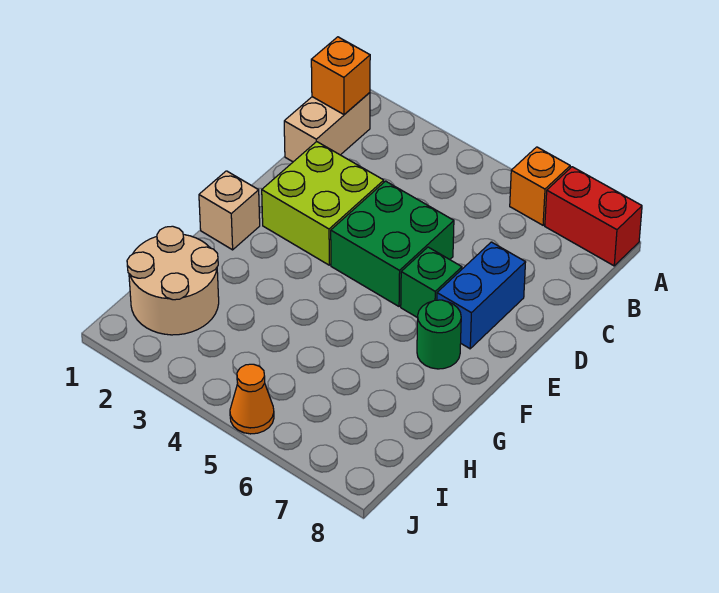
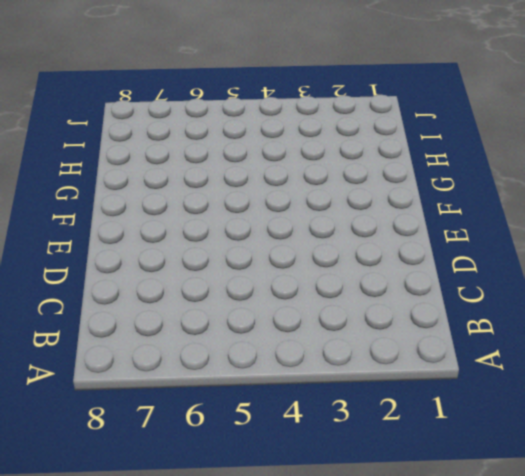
none -> orange 1x1 brick [510,147,570,225]
none -> red 1x2 brick [545,167,642,266]
none -> tan 1x2 brick [284,93,370,162]

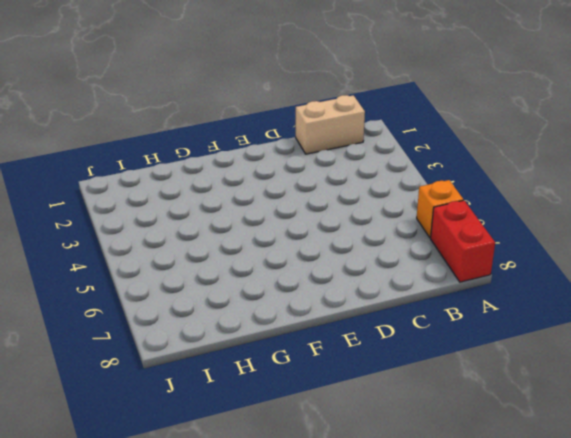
none -> lime 2x2 brick [262,142,384,265]
none -> green 2x2 brick [331,181,454,306]
none -> blue 1x2 brick [437,242,526,349]

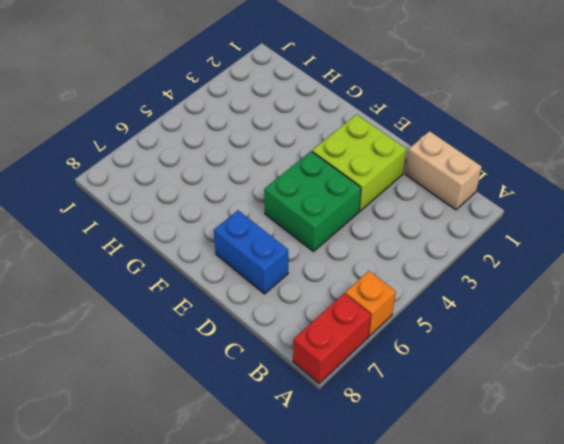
none -> green 1x1 brick [401,247,462,318]
none -> tan 1x1 brick [199,171,260,250]
none -> green 1x1 round brick [417,300,461,369]

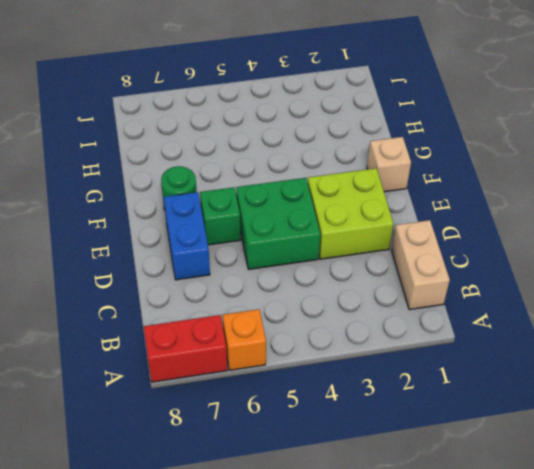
none -> tan 2x2 round brick [127,226,219,335]
none -> orange 1x1 cone [230,364,274,434]
none -> orange 1x1 brick [311,37,370,114]

